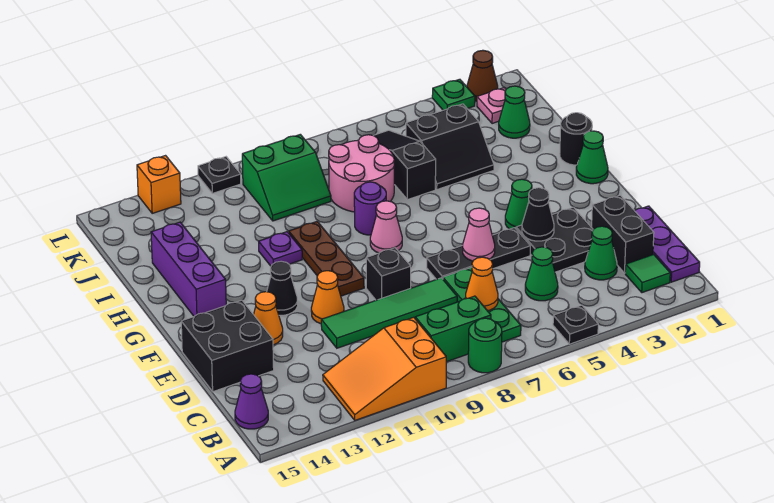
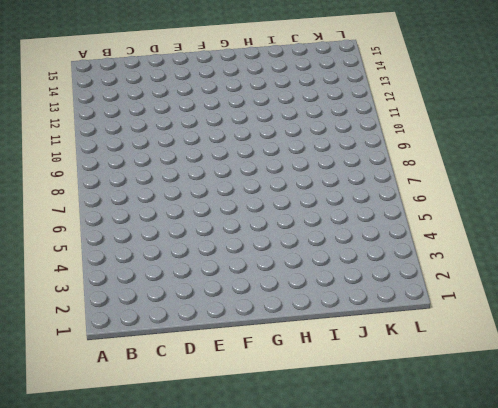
none -> black 1x1 plate [553,305,598,344]
none -> green 1x1 round brick [468,318,502,373]
none -> orange 2x3 slope [323,317,446,420]
none -> purple 1x3 plate [635,206,700,282]

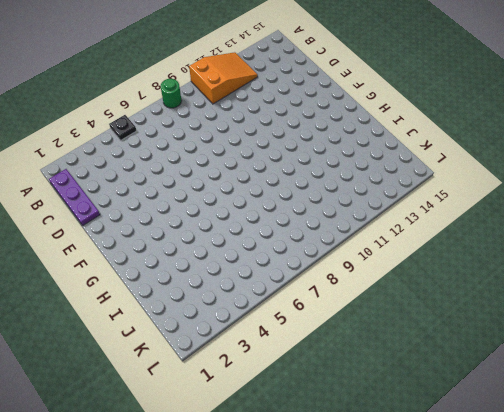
none -> green 1x1 tile [625,254,670,293]
none -> green 1x3 plate [443,267,521,342]
none -> green 1x2 brick [415,296,491,362]
none -> purple 1x1 cone [235,374,268,429]

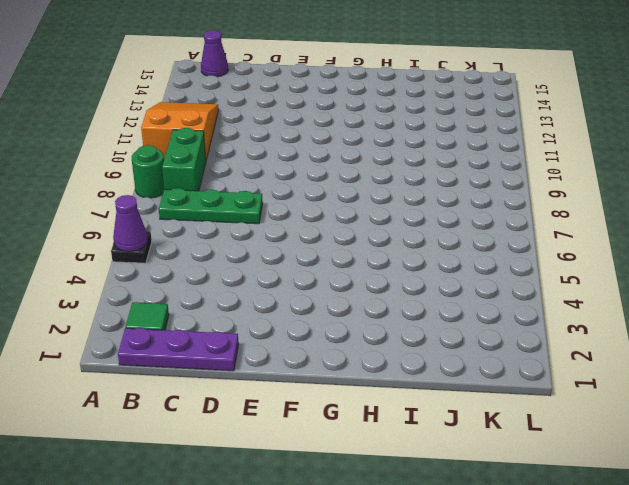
purple 1x1 cone [113,195,148,252] -> none
none -> black 1x2 brick [592,195,654,273]
none -> green 1x1 cone [585,226,617,280]
none -> green 1x1 cone [525,247,558,301]
none -> black 2x2 plate [516,207,593,272]

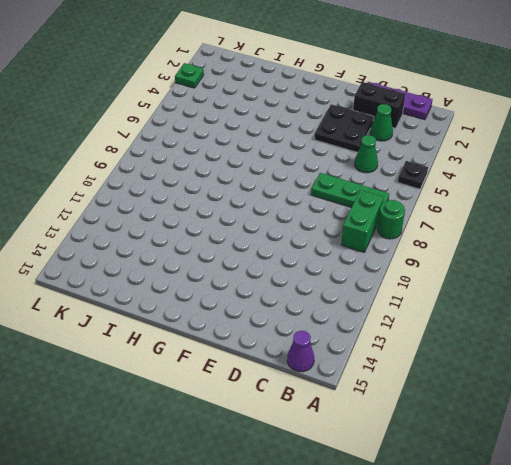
none -> orange 2x3 slope [323,317,446,420]
none -> green 1x1 tile [625,254,670,293]
none -> green 1x4 tile [321,278,457,348]
none -> black 2x2 brick [181,300,274,392]

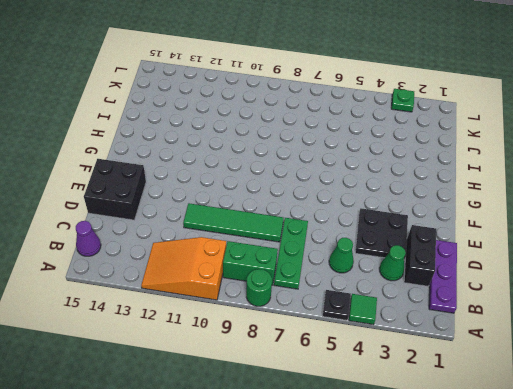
green 1x1 tile [349,294,377,325] -> green 1x1 tile moved to [625,254,670,293]
none -> black 1x3 plate [427,228,530,279]
none -> black 1x1 brick [366,248,411,300]
none -> orange 1x1 cone [311,271,344,324]
none -> orange 1x1 cone [254,292,283,345]

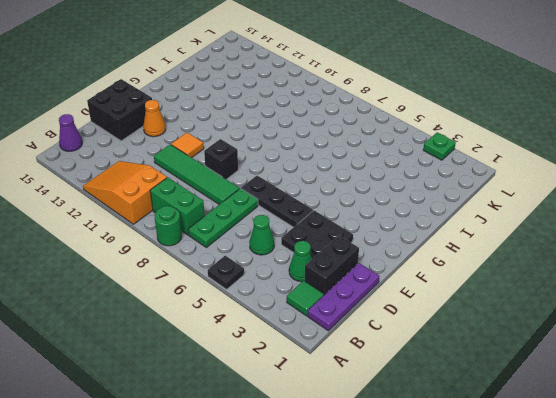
orange 1x1 tile [171,133,204,158] -> orange 1x1 cone [311,271,344,324]
none -> green 1x1 cone [505,179,532,229]
none -> brown 1x3 plate [289,222,364,296]
none -> black 1x1 cone [267,261,298,315]
none -> green 1x1 cone [576,131,608,184]

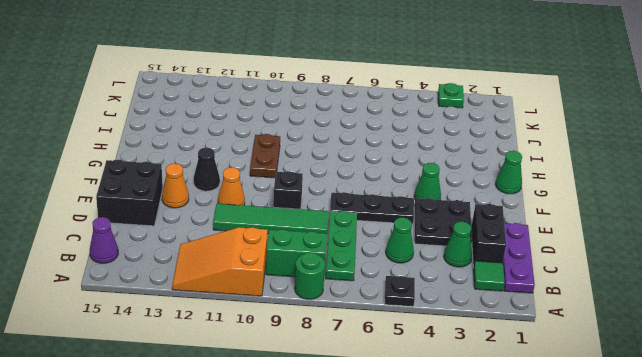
brown 1x2 plate [250,134,280,178] -> brown 1x3 plate [289,222,364,296]
none -> pink 1x1 cone [370,201,402,253]
none -> purple 1x3 brick [151,222,226,316]
none -> black 1x1 round brick [560,113,592,165]
none -> purple 1x1 round brick [354,182,386,235]

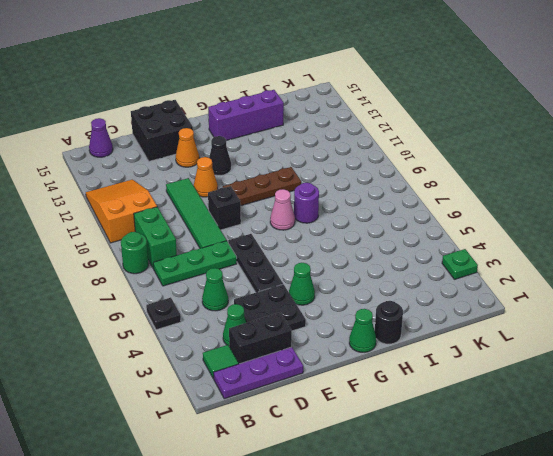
none -> purple 1x1 plate [259,232,302,266]
none -> black 2x2 slope [406,104,494,190]
none -> black 1x3 slope [373,130,436,200]
none -> pink 2x2 round brick [329,135,394,212]

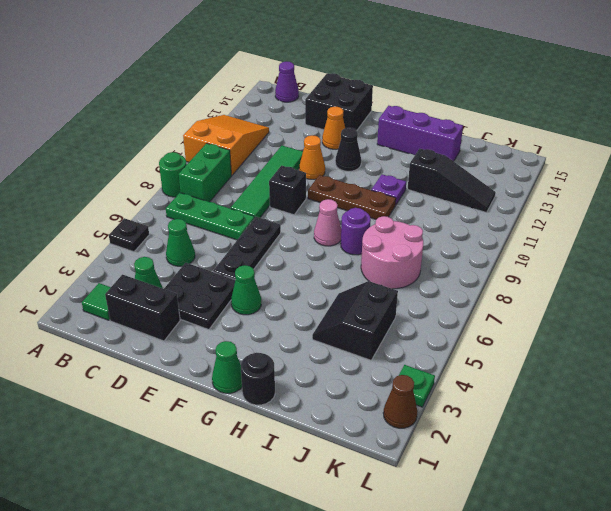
black 1x3 slope [408,149,496,212] -> black 1x3 slope moved to [373,130,436,200]
none -> purple 1x3 plate [635,206,700,282]
none -> green 1x1 cone [499,86,530,138]
none -> green 2x2 slope [242,134,331,221]
none -> pink 1x1 plate [477,88,506,124]

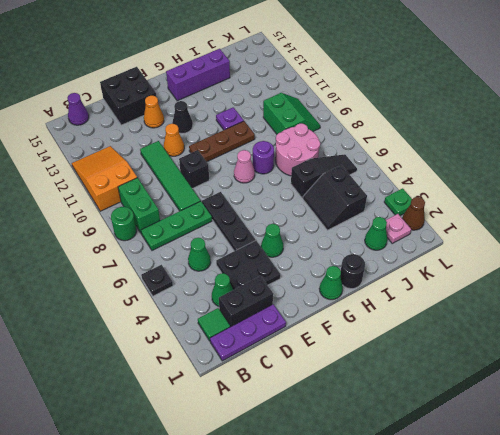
green 2x2 slope [263,93,320,134] -> green 2x2 slope turned to [242,134,331,221]
none -> black 1x1 plate [198,157,241,193]
none -> orange 1x1 brick [137,156,181,213]
none -> orange 1x1 cone [465,257,498,311]
none -> black 1x1 cone [522,188,554,241]

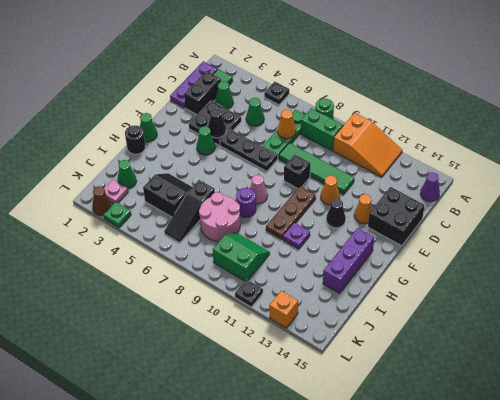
none -> pink 1x1 cone [463,208,495,261]

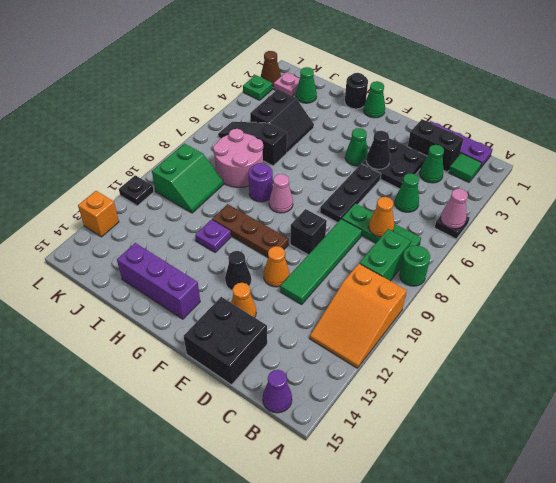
pink 1x1 cone [441,189,468,229] -> pink 1x1 cone moved to [463,208,495,261]

